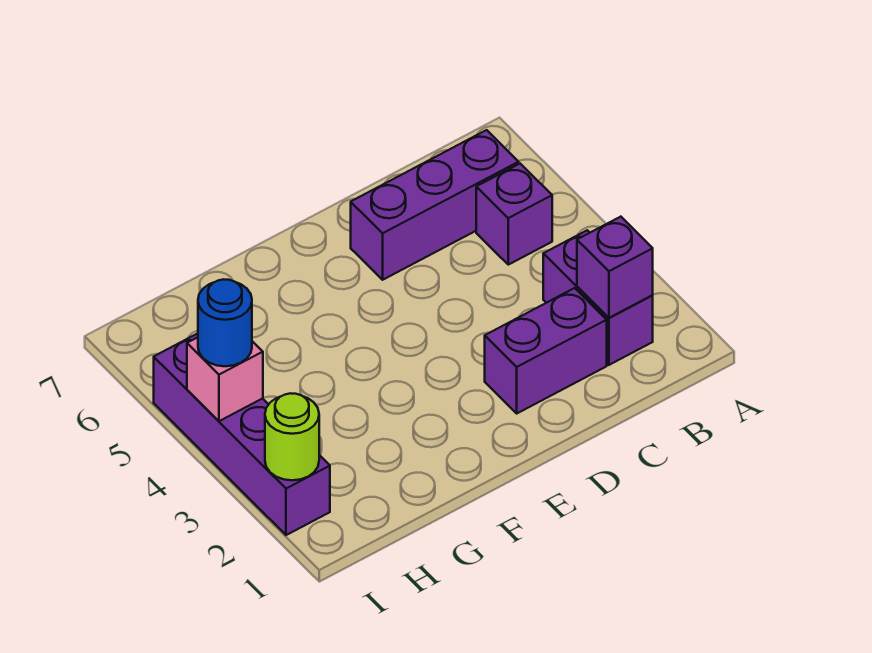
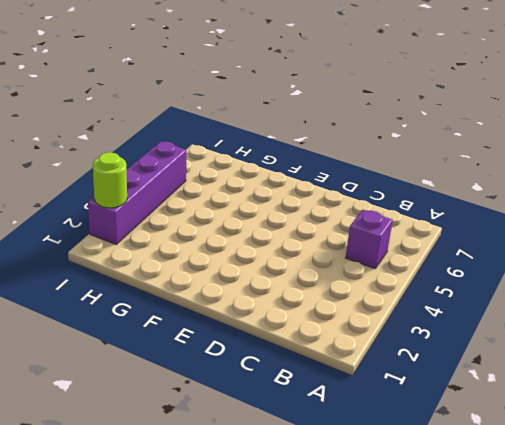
none -> purple 1x2 brick [543,230,653,365]
none -> purple 1x3 brick [351,130,519,280]

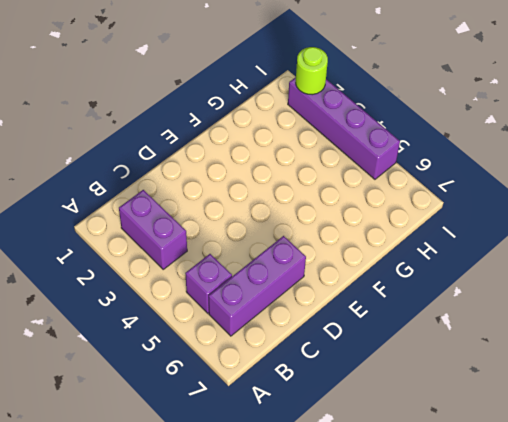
none -> purple 1x2 brick [485,288,607,413]
none -> purple 1x1 brick [577,217,653,318]

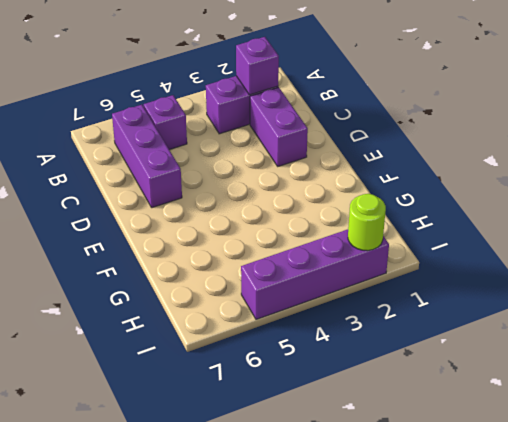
none -> pink 1x1 brick [187,337,263,421]
none -> blue 1x1 round brick [198,279,252,366]

